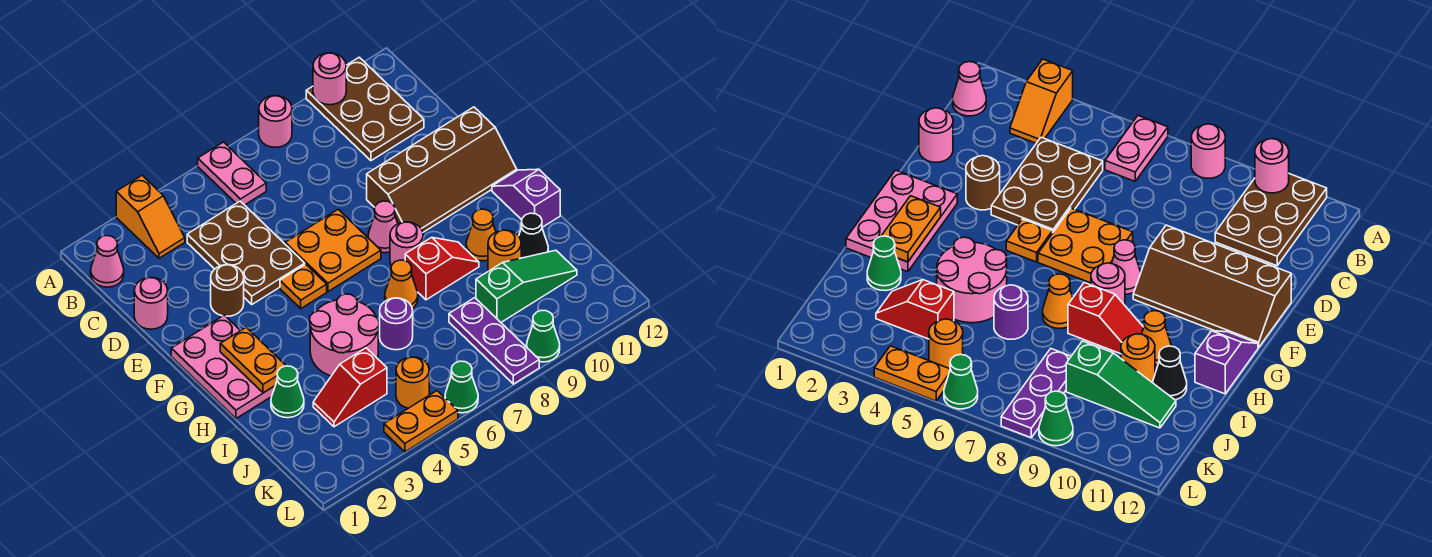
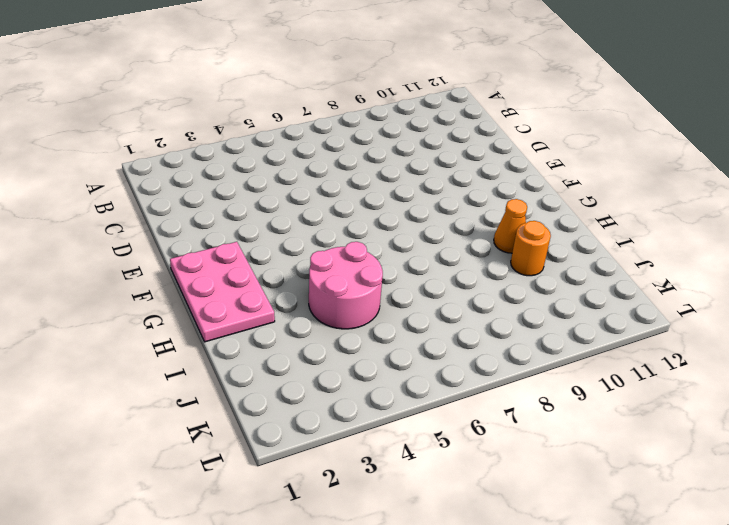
none -> orange 1x2 slope [116,176,185,258]
none -> pink 1x2 plate [198,142,266,205]
none -> pink 1x1 round brick [259,96,292,147]
none -> brown 2x3 plate [306,57,424,161]

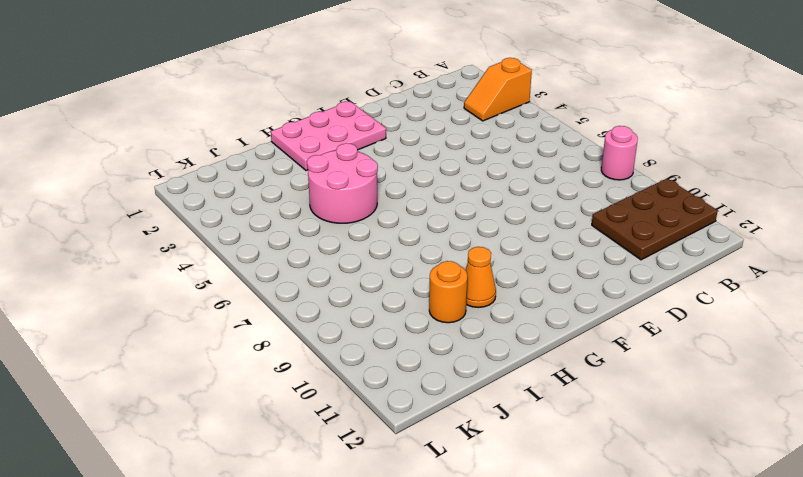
none -> pink 1x2 plate [198,142,266,205]
none -> pink 1x1 cone [91,236,124,287]
none -> brown 2x3 plate [187,201,305,304]
none -> pink 1x1 round brick [134,278,168,329]

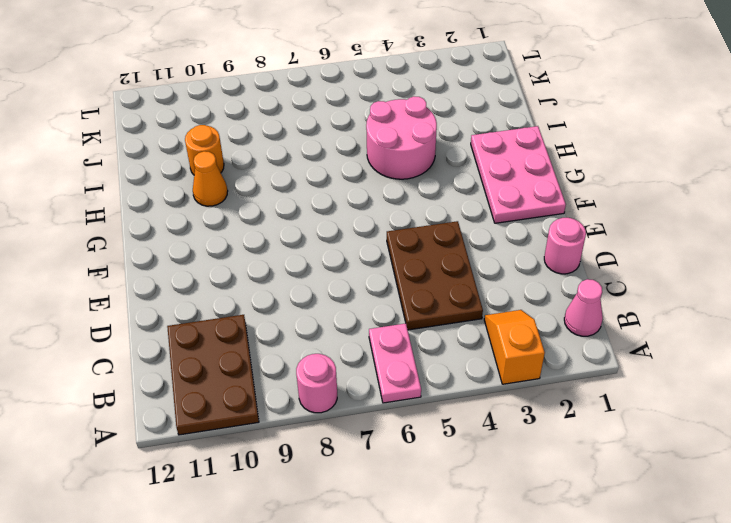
none -> brown 1x1 round brick [211,265,244,316]
none -> orange 2x2 plate [285,209,381,292]
none -> brown 2x4 slope [367,107,517,232]
none -> orange 1x1 plate [280,264,327,309]

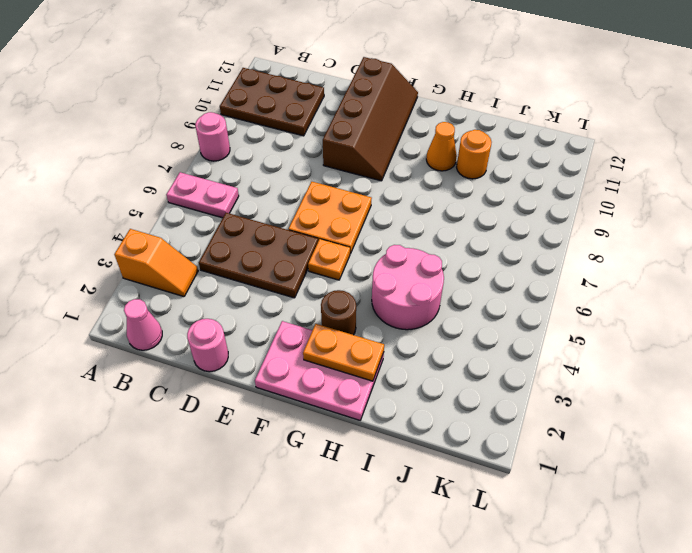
brown 1x1 round brick [321,290,356,335] -> brown 1x1 round brick moved to [211,265,244,316]
none -> pink 1x1 cone [368,201,398,253]
none -> pink 1x1 round brick [390,222,423,266]
none -> purple 1x2 slope [492,169,560,227]
none -> orange 1x1 cone [385,260,418,308]

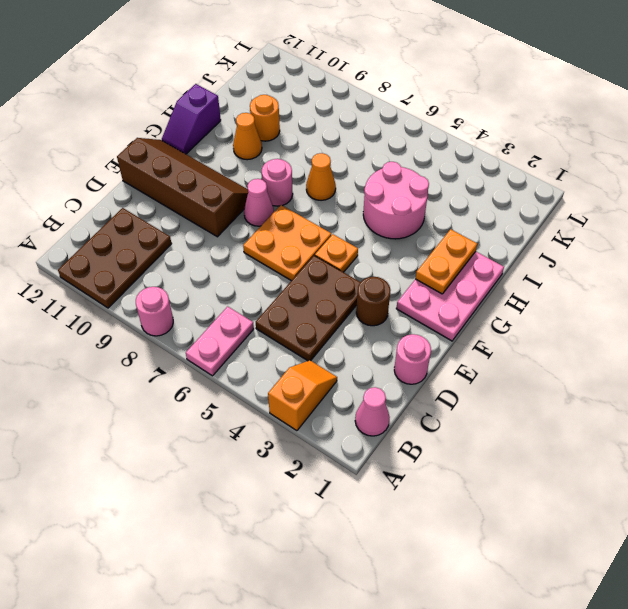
none -> red 1x2 slope [405,237,479,300]
none -> green 1x1 cone [271,366,304,418]
none -> purple 1x1 round brick [379,298,413,350]
none -> black 1x1 cone [519,213,548,258]

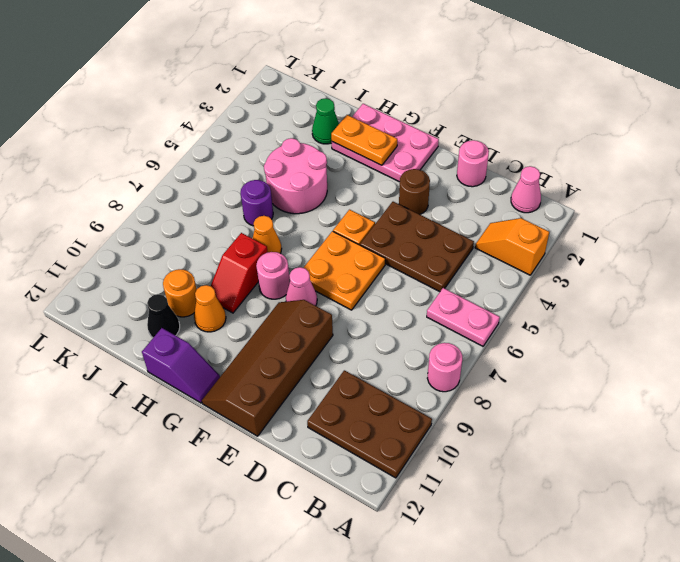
none -> red 1x2 slope [313,348,387,427]
none -> purple 1x3 plate [449,298,539,384]
none -> green 1x3 slope [476,250,577,322]
none -> orange 1x1 round brick [396,357,429,408]

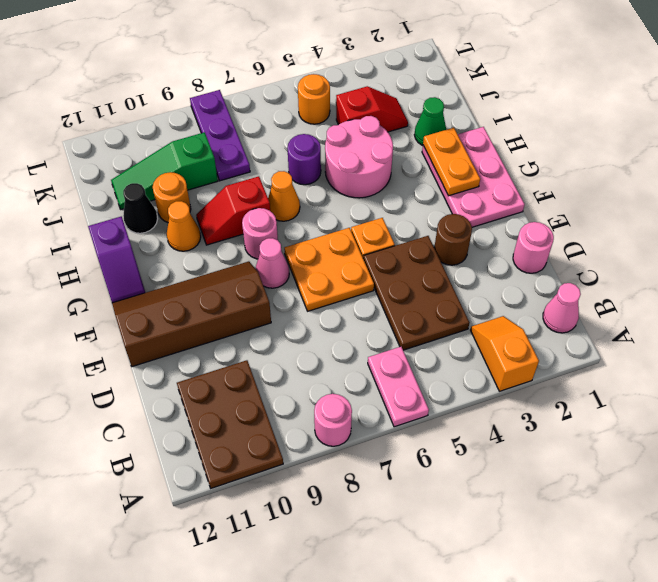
none -> orange 1x2 plate [384,391,458,452]
none -> green 1x1 cone [445,361,478,413]
none -> green 1x1 cone [527,310,560,362]
none -> pink 1x1 round brick [313,53,346,105]

